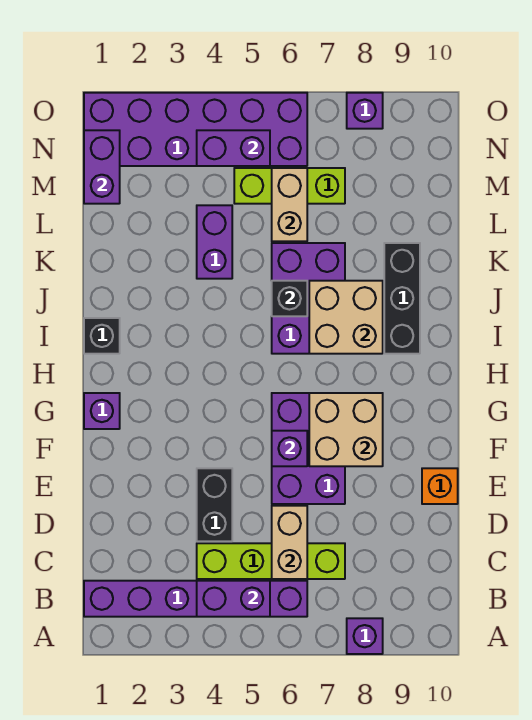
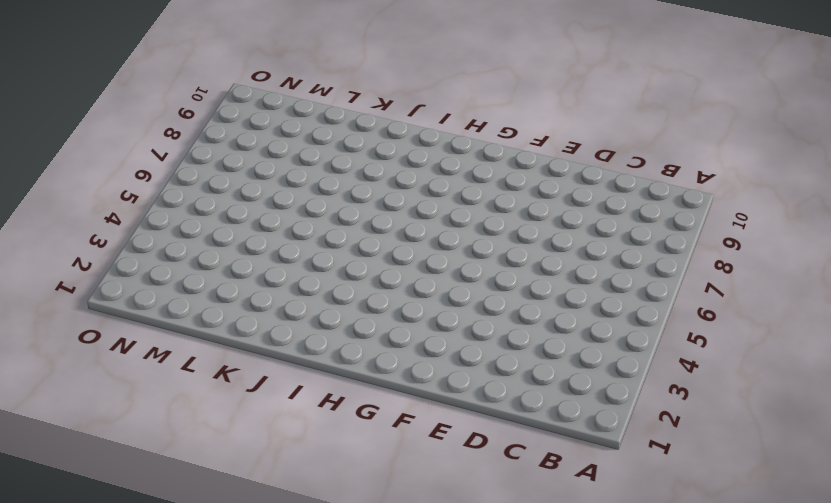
none -> purple 1x1 brick [347,618,383,654]
none -> purple 1x6 brick [84,581,307,617]
none -> lime 1x4 brick [197,543,345,579]

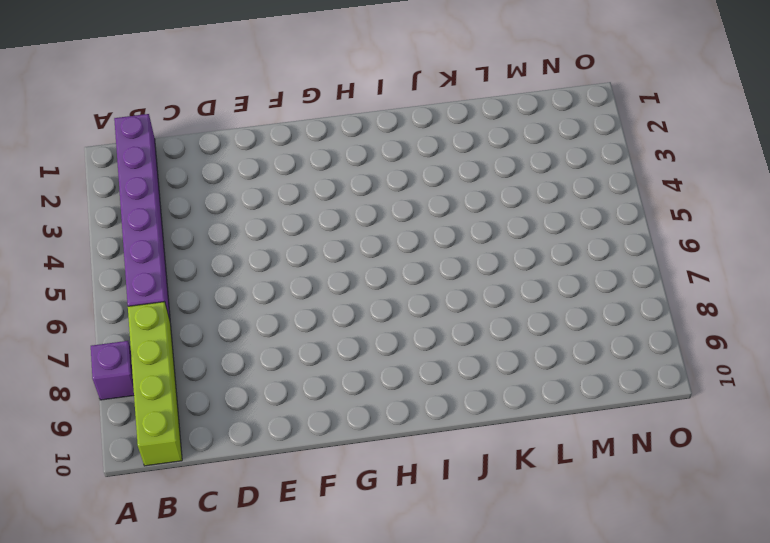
lime 1x4 brick [128,302,182,466] -> lime 1x4 brick moved to [197,543,345,579]
none -> black 1x2 brick [197,468,232,541]
none -> purple 2x3 brick [272,393,345,504]
none -> orange 1x1 brick [422,468,458,504]

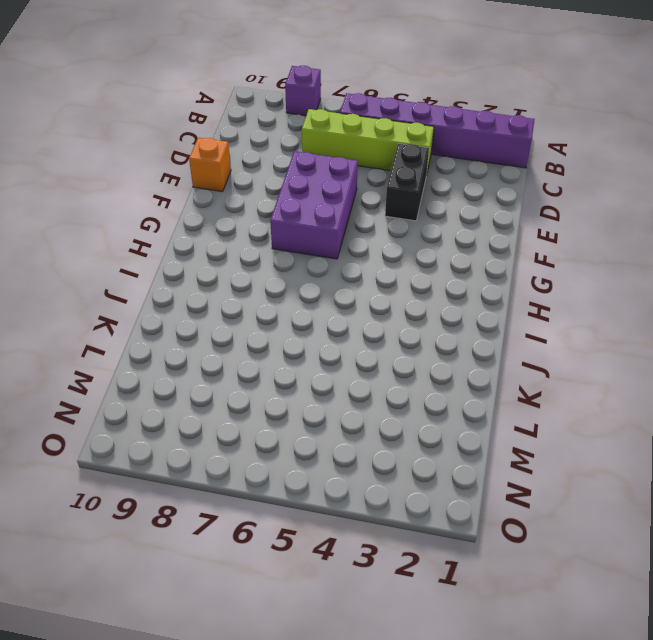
none -> purple 1x1 brick [84,393,120,429]
none -> black 1x1 brick [84,318,120,354]
none -> purple 2x3 brick [272,243,345,354]

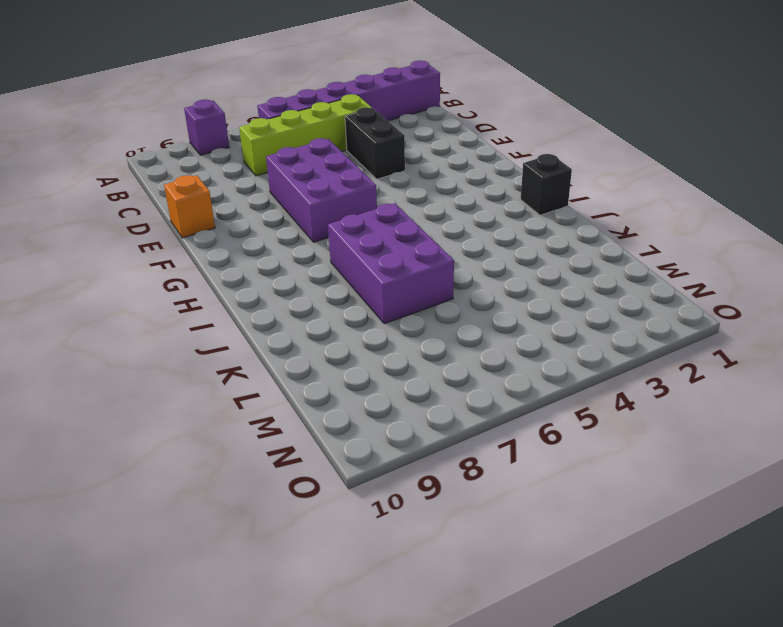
none -> purple 1x1 brick [84,393,120,429]
none -> black 1x3 brick [384,243,420,354]
none -> purple 1x2 brick [197,205,232,279]

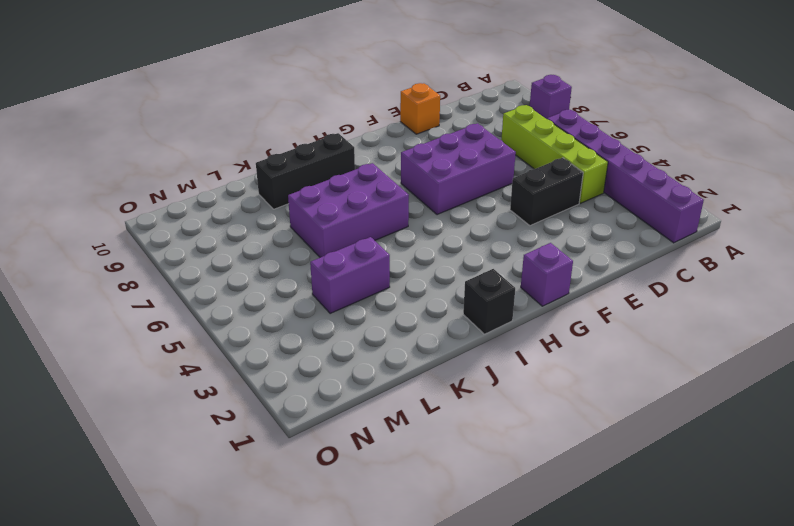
none -> lime 1x3 brick [234,168,345,204]
none -> purple 2x6 brick [84,93,307,166]
none -> purple 1x1 brick [347,93,383,129]

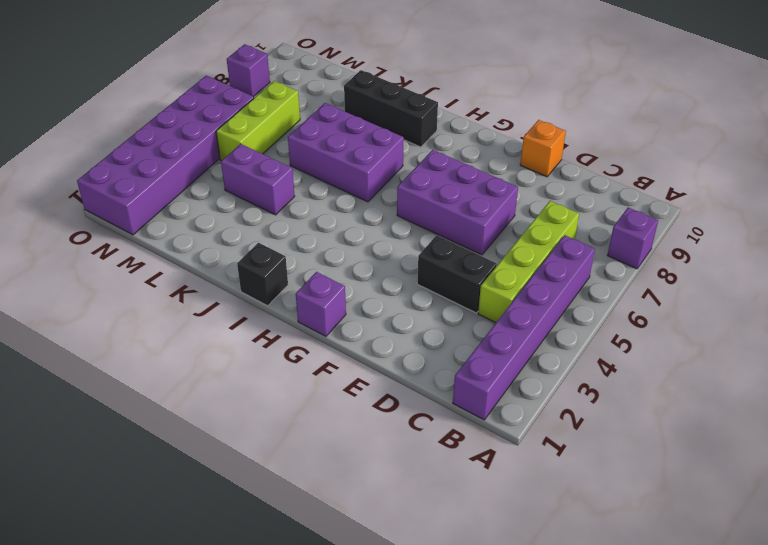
none -> purple 1x2 brick [197,581,270,617]
none -> tan 1x2 brick [272,506,307,579]
none -> purple 1x1 brick [272,431,307,466]

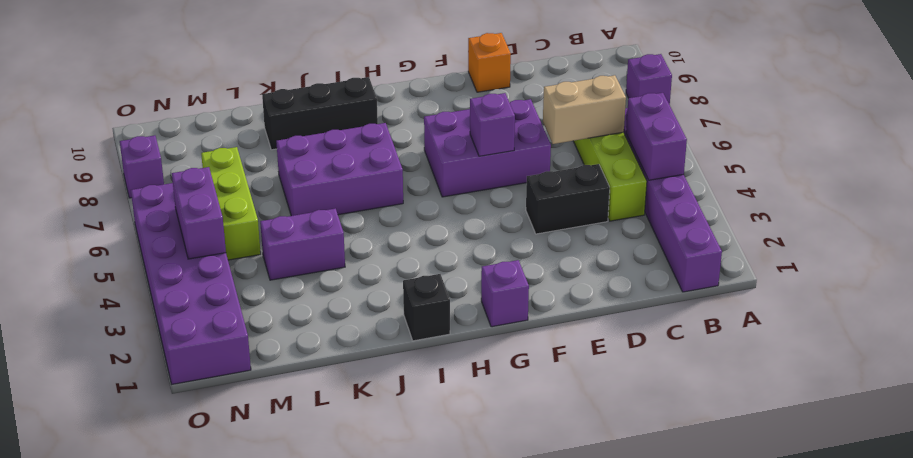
none -> tan 2x2 brick [309,393,383,466]
none -> tan 2x2 brick [309,281,383,354]
none -> black 1x1 brick [272,281,307,316]

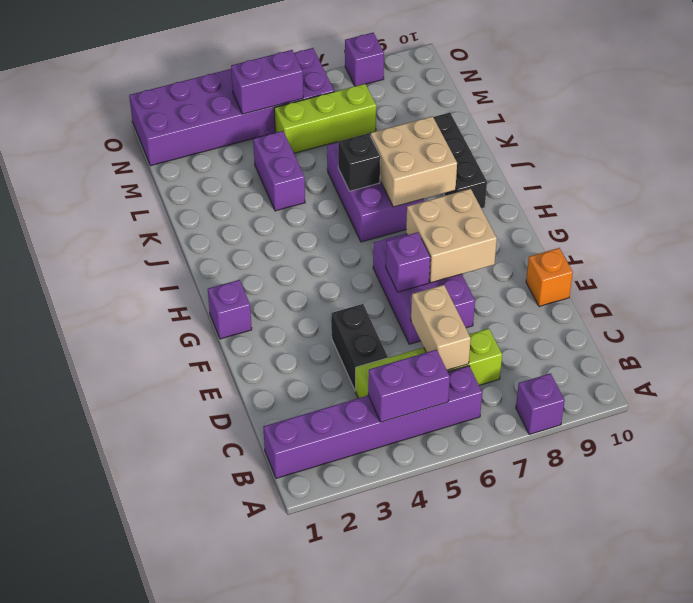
none -> black 1x1 brick [84,318,120,354]
none -> tan 1x2 brick [272,168,307,241]
none -> purple 1x2 brick [84,130,120,204]

